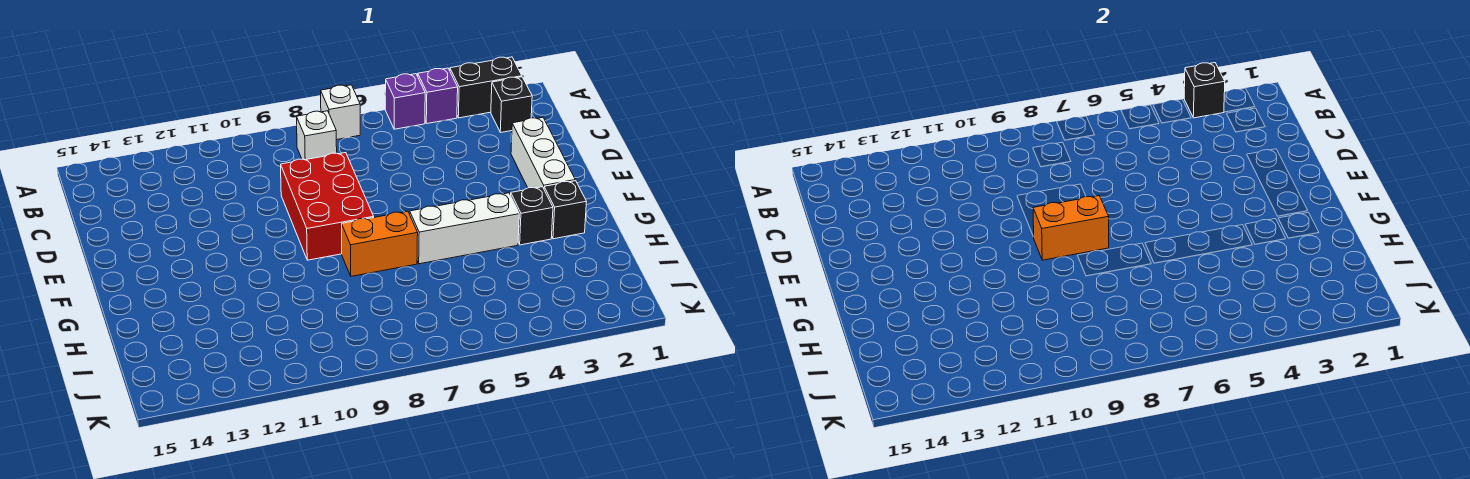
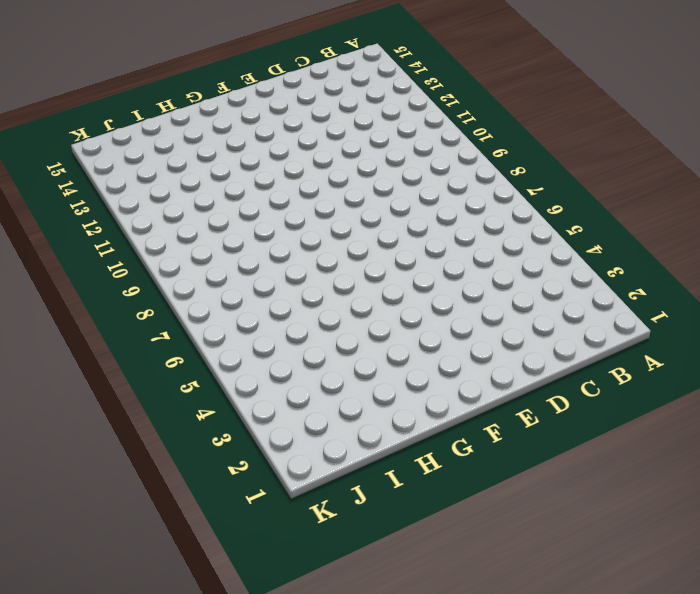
none -> black 1x2 brick [450,57,522,118]
none -> purple 1x1 brick [418,68,458,124]
none -> purple 1x1 brick [385,74,425,129]

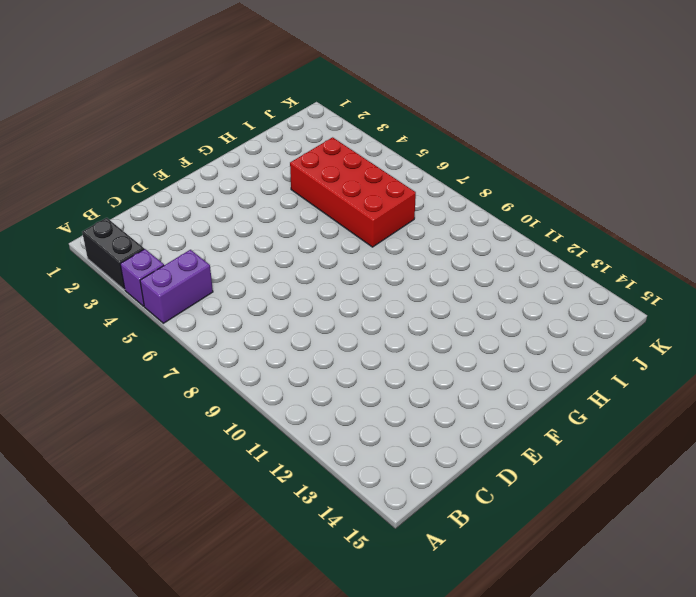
purple 1x2 brick [140,250,213,323] -> purple 1x1 brick [385,74,425,129]
red 2x4 brick [290,137,416,247] -> none
none -> white 1x1 brick [321,85,360,140]
none -> black 1x1 brick [491,77,532,133]
none -> white 1x1 brick [297,111,337,160]

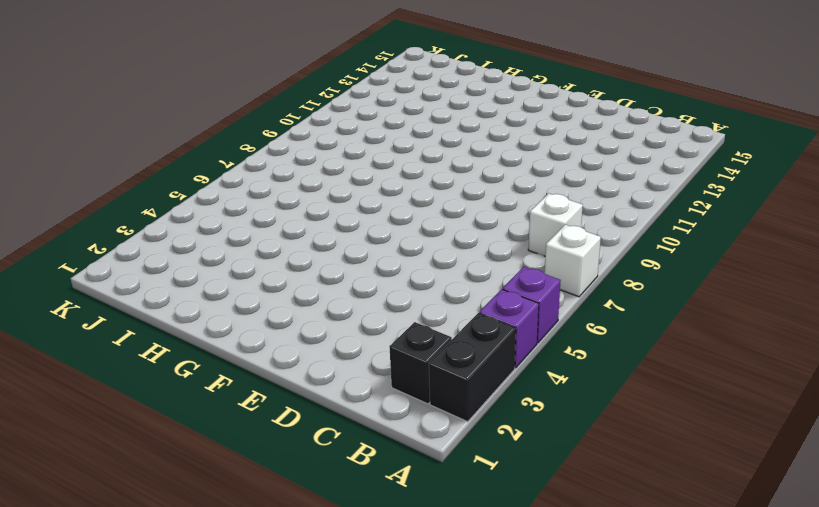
none -> white 1x3 brick [511,117,575,188]
none -> red 2x3 brick [281,153,374,260]
none -> black 1x1 brick [544,181,587,239]

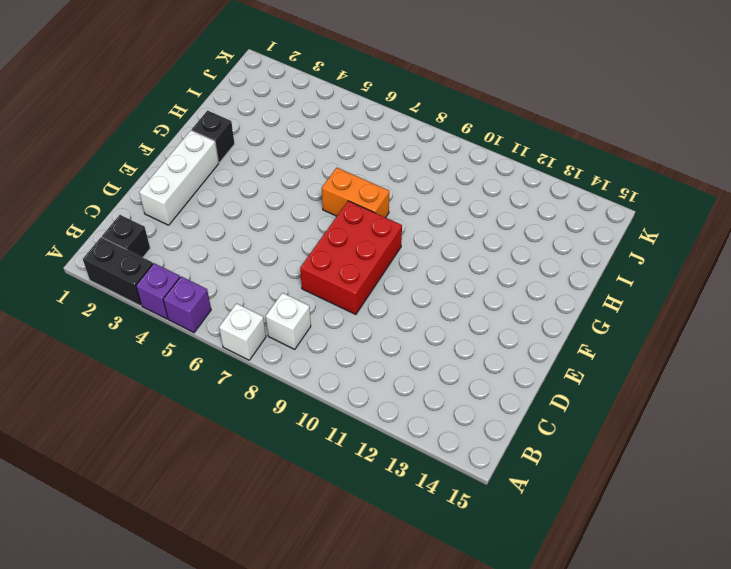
none -> black 1x1 brick [511,187,553,245]
none -> white 1x3 brick [410,193,519,264]
none -> black 1x1 brick [1184,63,1225,118]

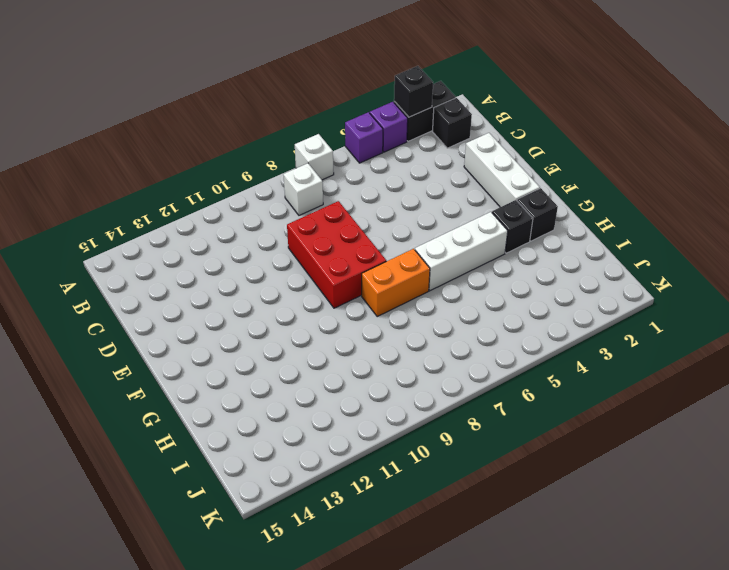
none -> orange 1x2 brick [1033,196,1109,260]

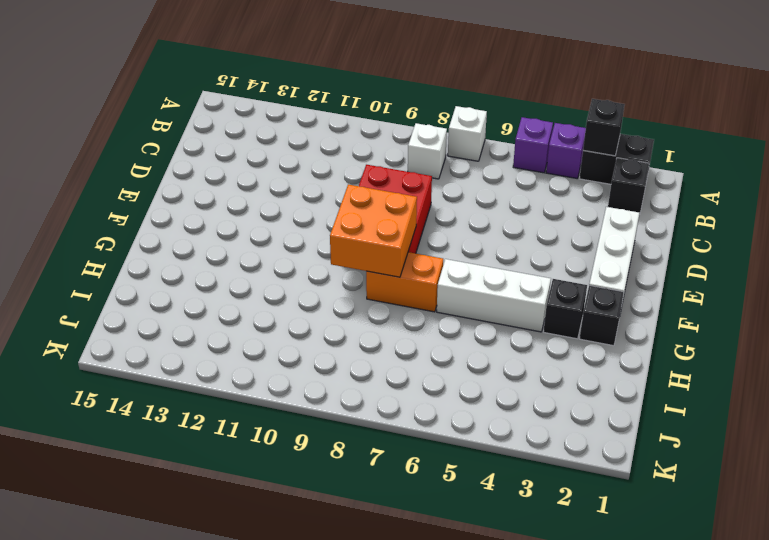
orange 2x2 brick [330,185,417,277] -> orange 1x2 brick [1033,196,1109,260]

